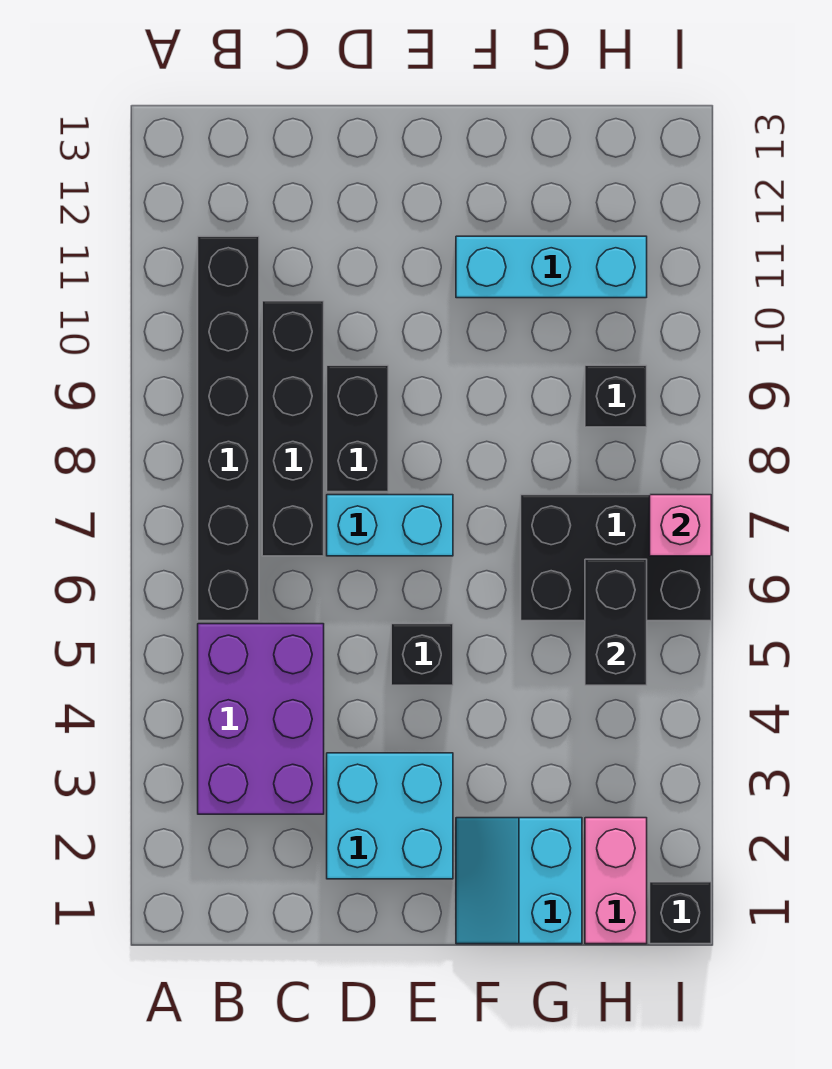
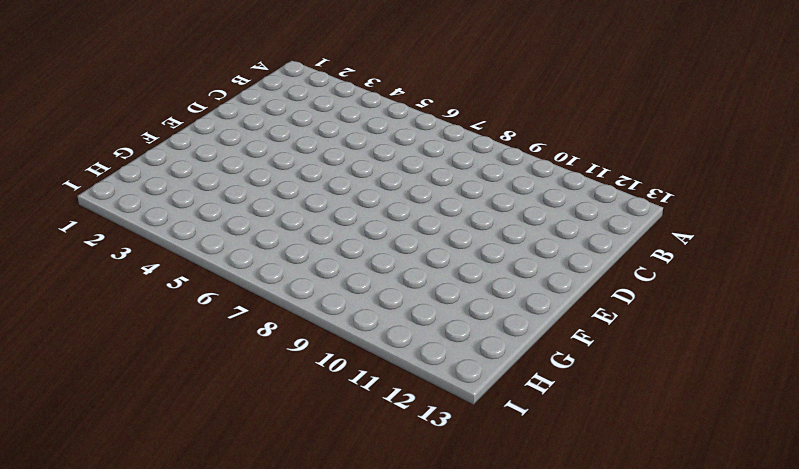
none -> purple 2x3 brick [198,624,324,814]
none -> black 1x6 brick [198,236,259,621]
none -> black 1x4 brick [262,301,324,556]

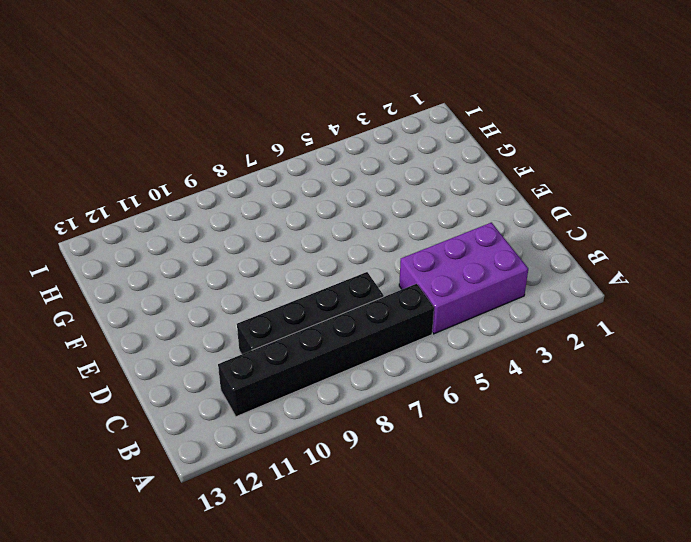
none -> cyan 2x2 brick [327,753,453,879]
none -> cyan 1x2 brick [327,495,453,556]
none -> black 1x2 brick [327,365,388,492]

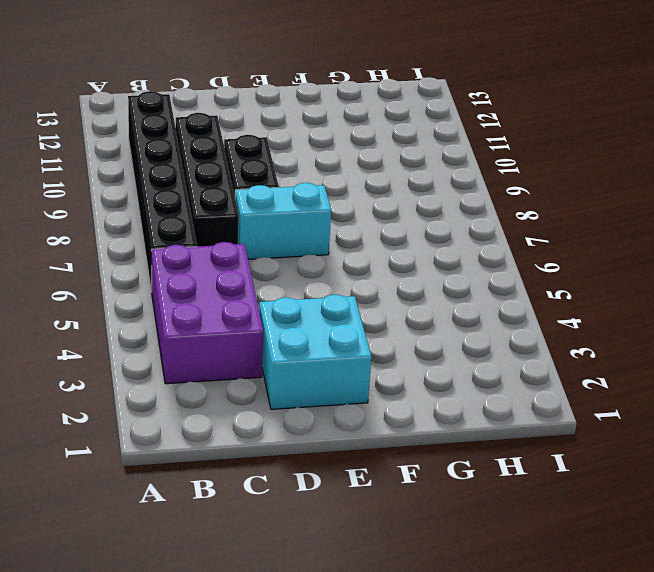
none -> black 1x1 brick [391,624,453,685]
none -> cyan 2x2 slope [456,818,582,944]
none -> cyan 1x3 brick [456,236,647,298]

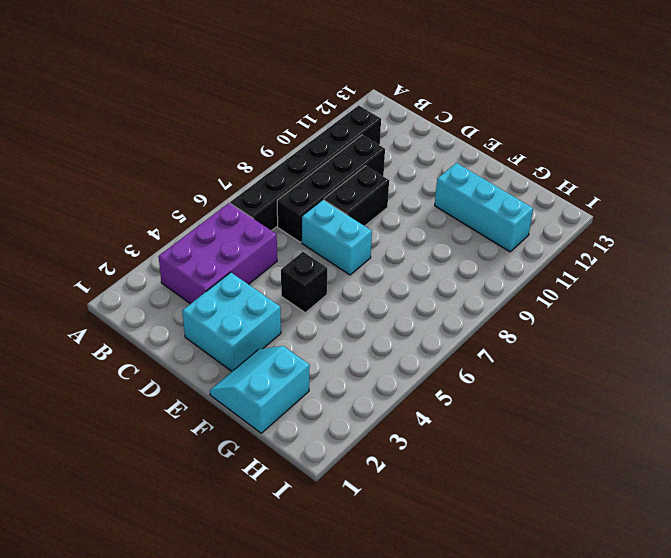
none -> black 2x3 brick [521,495,711,621]
none -> pink 1x2 brick [585,818,647,944]
none -> black 1x1 brick [585,365,647,427]

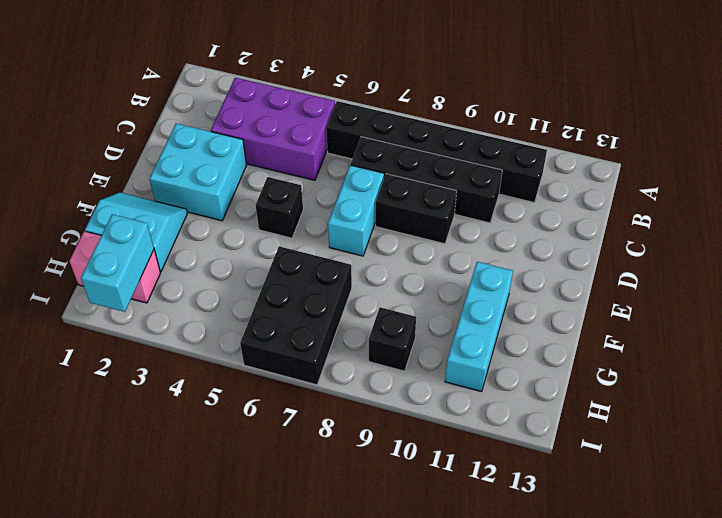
cyan 1x2 brick [81,214,154,312] -> none
none -> black 1x1 brick [650,882,711,944]
none -> black 1x2 brick [585,559,647,685]
none -> pink 1x1 brick [650,495,711,556]

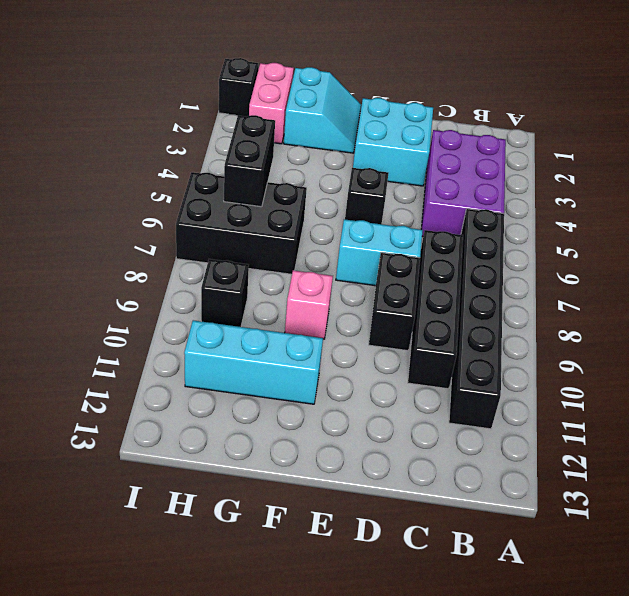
pink 1x1 brick [285,270,333,339] -> pink 1x1 brick moved to [650,495,711,556]

